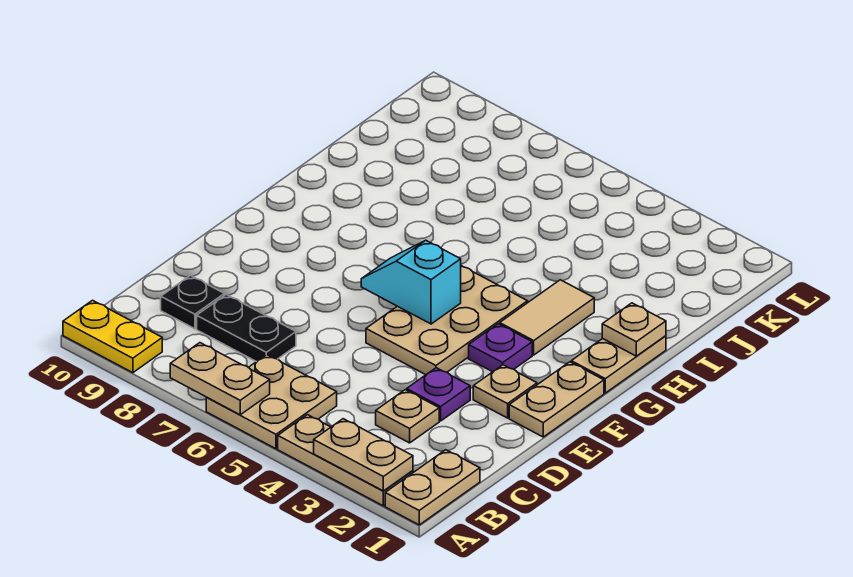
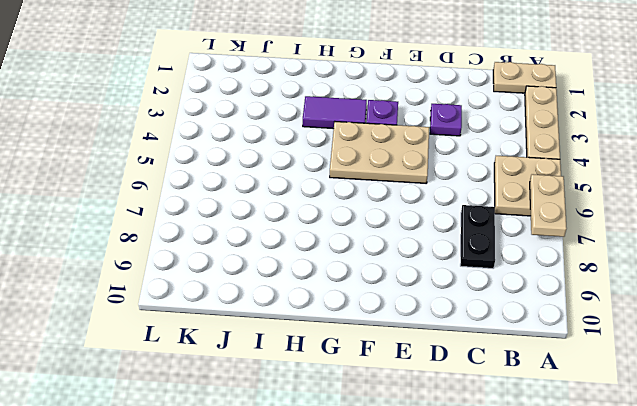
purple 1x2 tile [303,96,367,129] -> tan 1x2 tile [500,280,594,355]
none -> yellow 1x2 plate [63,300,162,373]
none -> tan 1x1 plate [376,390,439,443]
none -> black 1x1 plate [161,275,224,329]

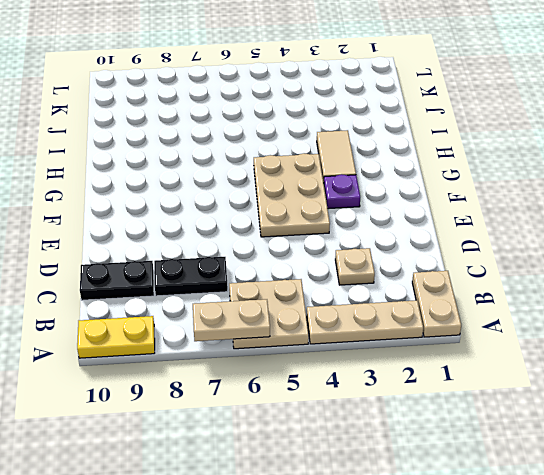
black 1x2 plate [80,261,154,300] -> black 1x1 plate [161,275,224,329]
none -> purple 1x1 plate [407,368,470,421]
none -> tan 1x2 plate [509,362,604,437]
none -> tan 1x1 plate [473,365,537,418]

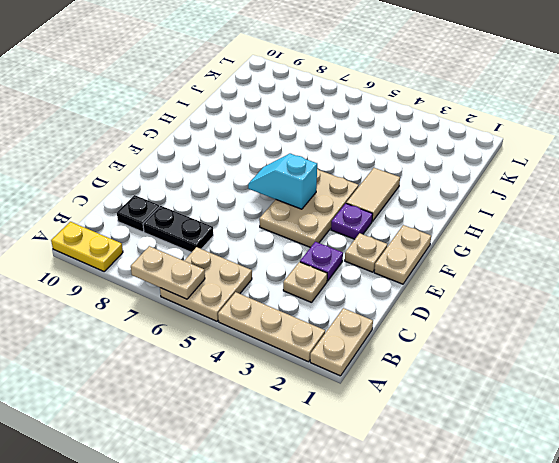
none -> tan 1x2 plate [571,336,666,393]
none -> tan 1x2 plate [314,419,413,491]
none -> tan 1x1 plate [602,303,666,356]

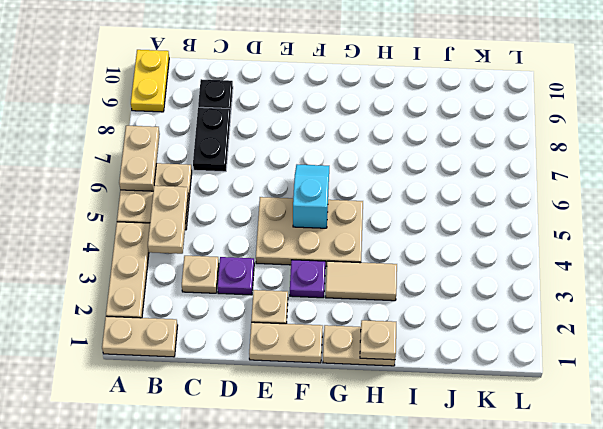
tan 1x2 plate [148,186,188,254] -> tan 1x2 plate moved to [314,419,413,491]

